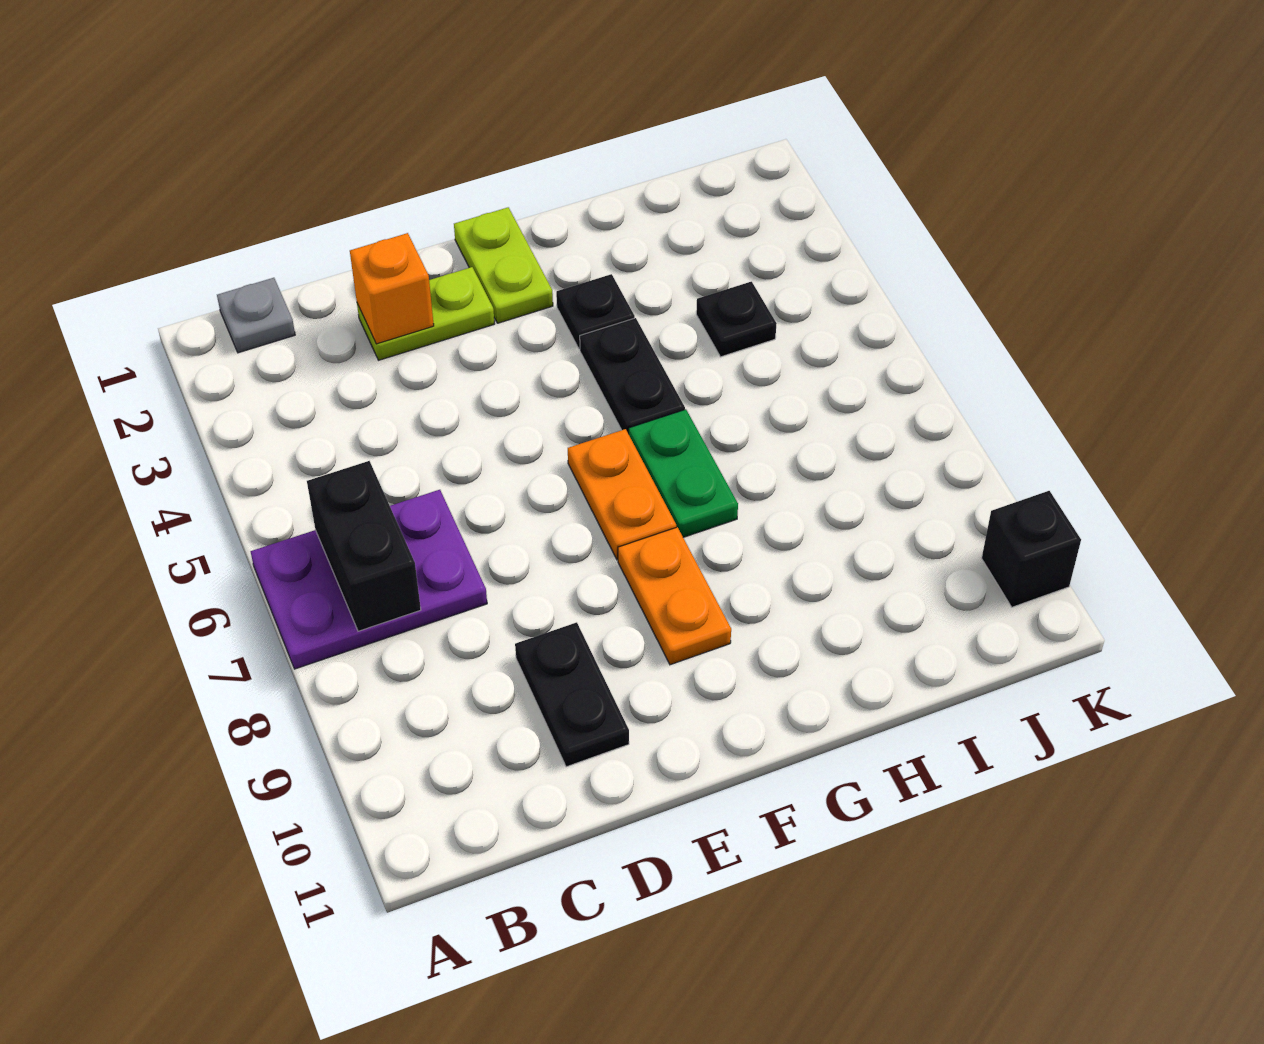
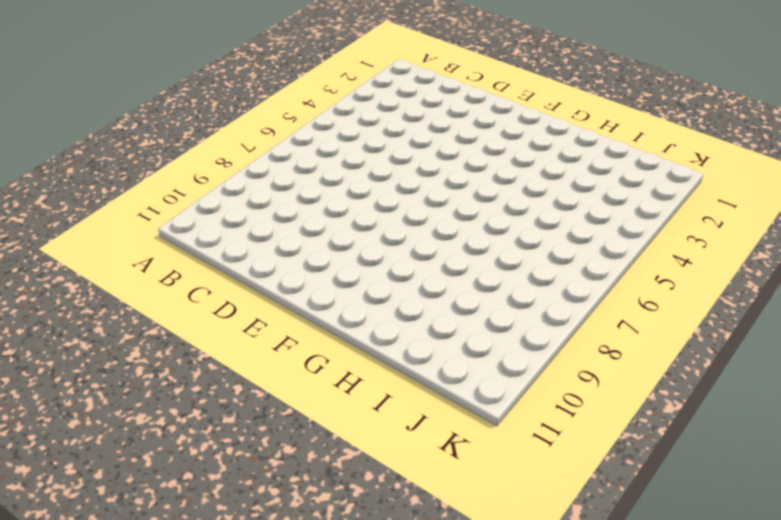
none -> purple 2x3 plate [251,490,487,669]
none -> grey 1x1 plate [217,278,295,353]
none -> lime 1x2 plate [357,267,494,360]

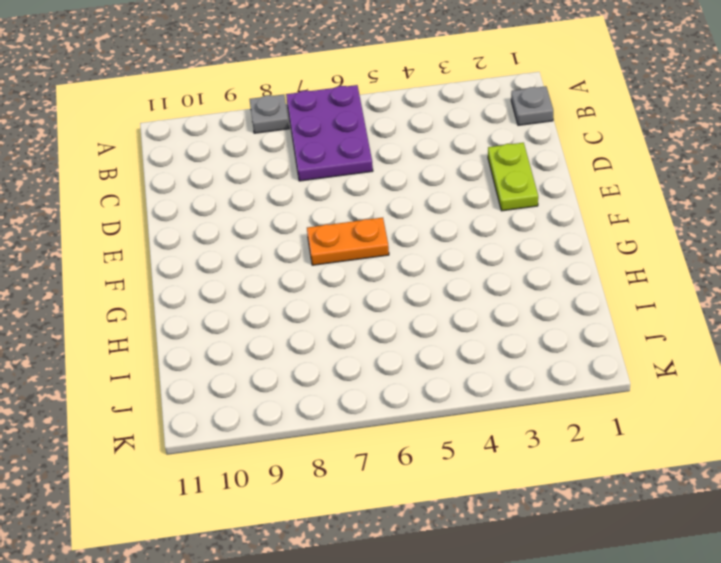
grey 1x1 plate [250,95,289,133] -> none
none -> black 1x2 plate [515,622,629,767]
none -> lime 1x2 plate [454,207,553,323]
none -> orange 1x2 plate [618,527,731,665]

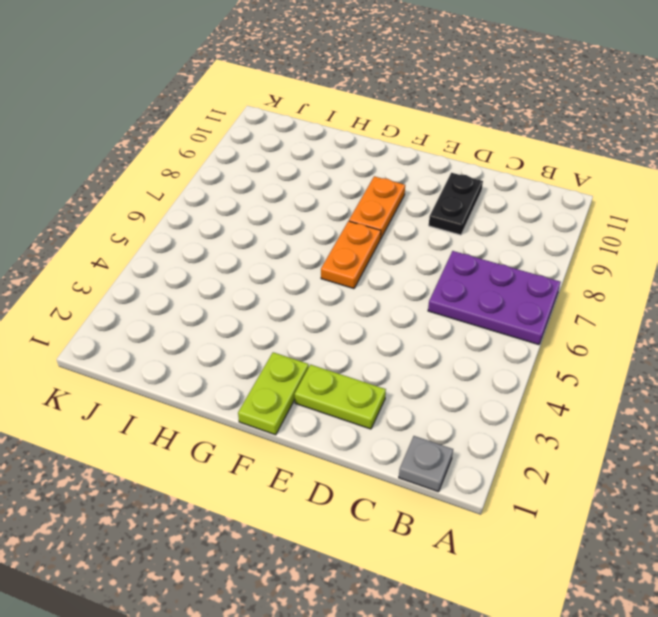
none -> black 1x1 plate [556,274,635,349]
none -> black 1x2 plate [580,318,685,434]
none -> green 1x2 plate [629,409,738,537]

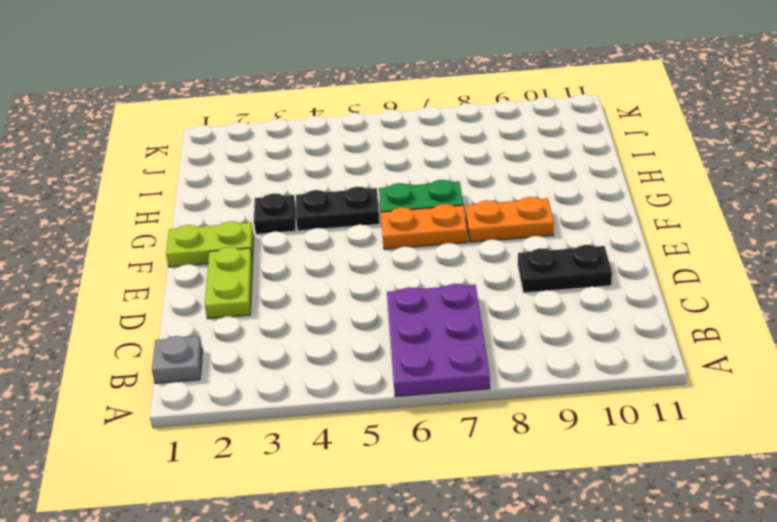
none -> black 1x1 plate [696,282,777,357]
none -> black 1x1 brick [982,491,1081,607]
none -> black 1x2 brick [307,461,421,631]

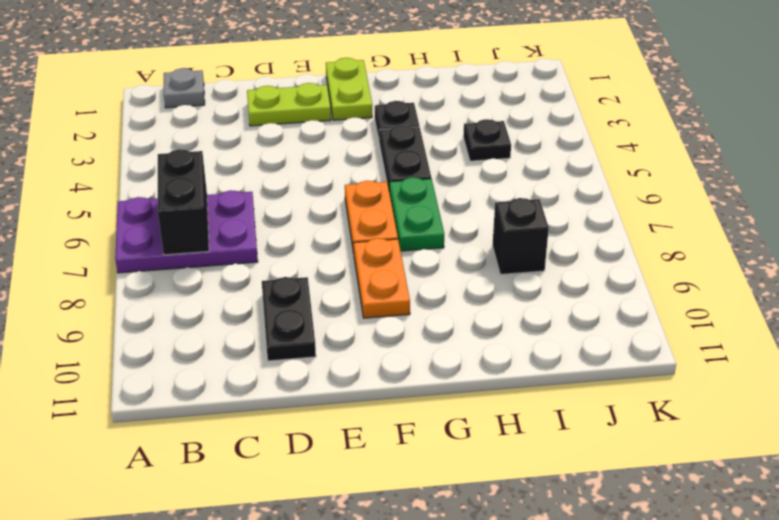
black 1x1 brick [492,198,549,275] -> black 1x1 brick moved to [982,491,1081,607]
none -> orange 1x1 brick [350,233,434,344]

